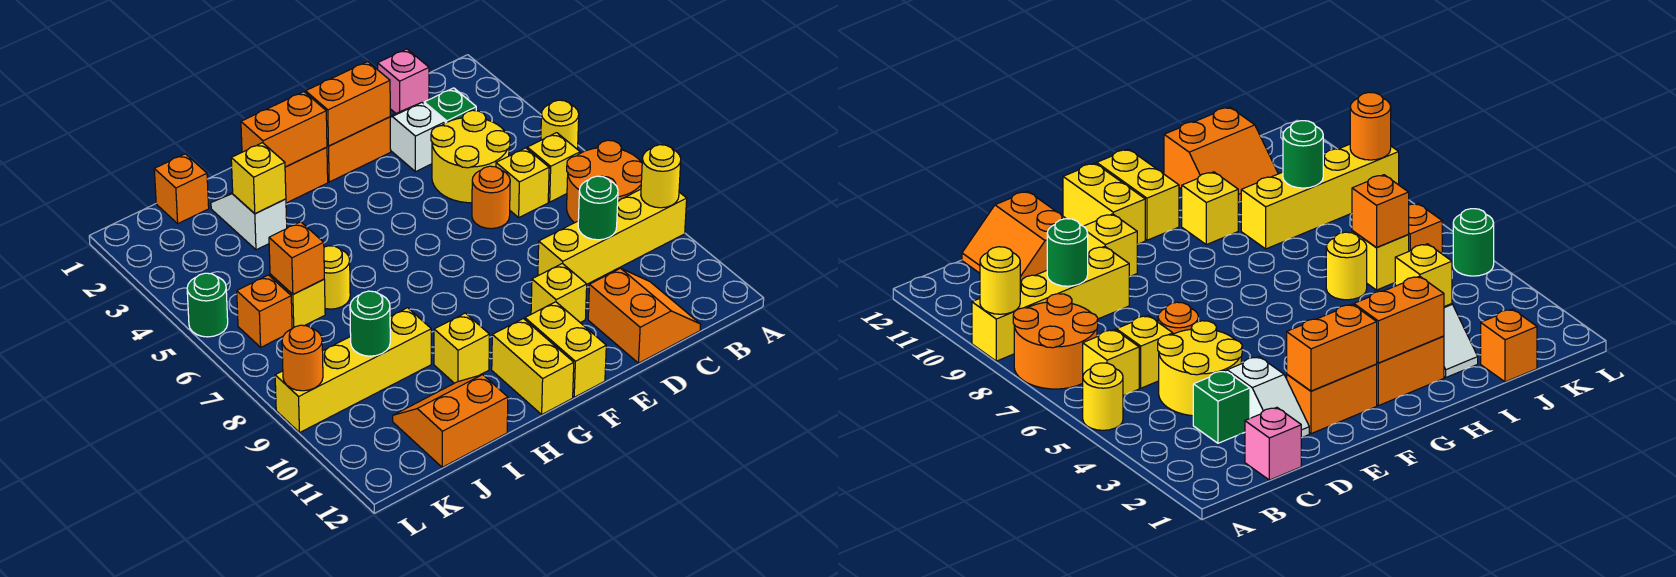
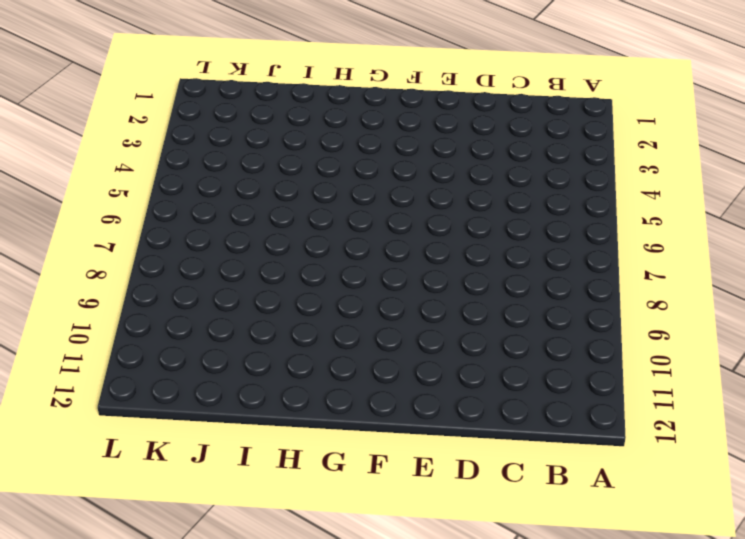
none -> yellow 1x1 round brick [541,100,579,149]
none -> orange 2x2 round brick [567,140,642,223]
none -> yellow 1x4 brick [538,189,687,284]
none -> yellow 1x1 brick [527,133,580,202]

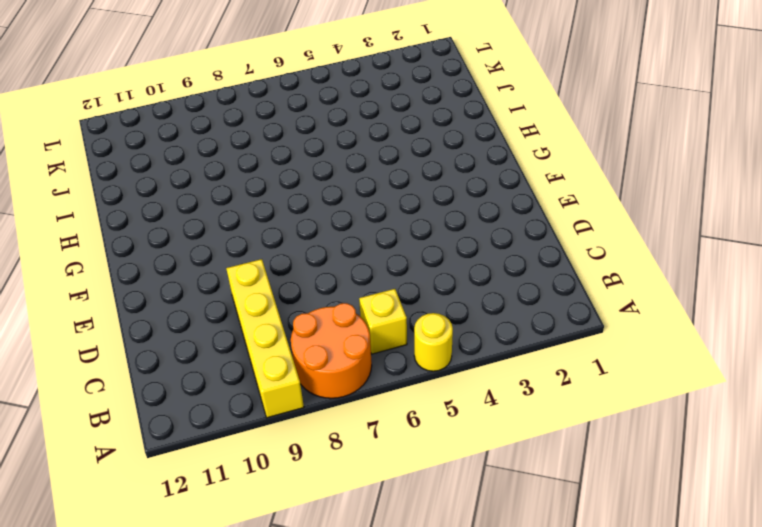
none -> pink 1x1 brick [378,49,429,113]
none -> green 1x1 brick [424,88,476,123]
none -> yellow 2x2 round brick [431,110,510,203]
none -> yellow 1x1 brick [496,148,549,217]

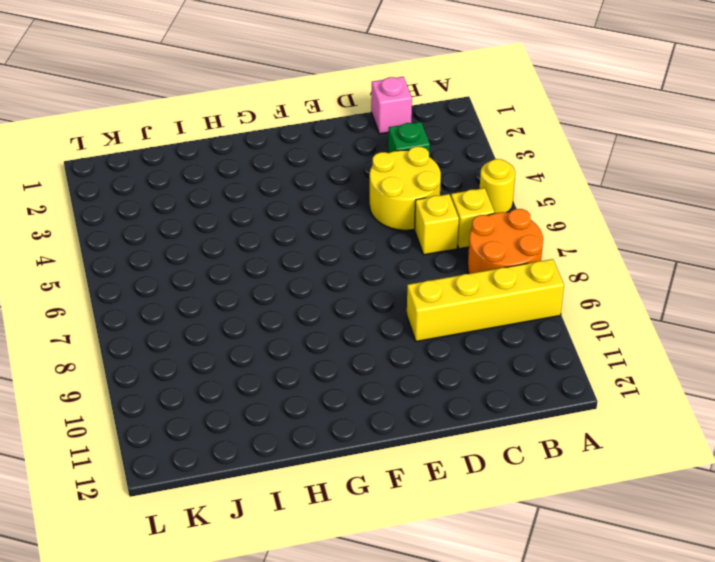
none -> orange 2x2 slope [588,268,701,363]
none -> white 1x2 slope [390,103,445,172]
none -> orange 1x1 round brick [472,166,510,229]
none -> orange 1x2 brick [327,117,391,182]

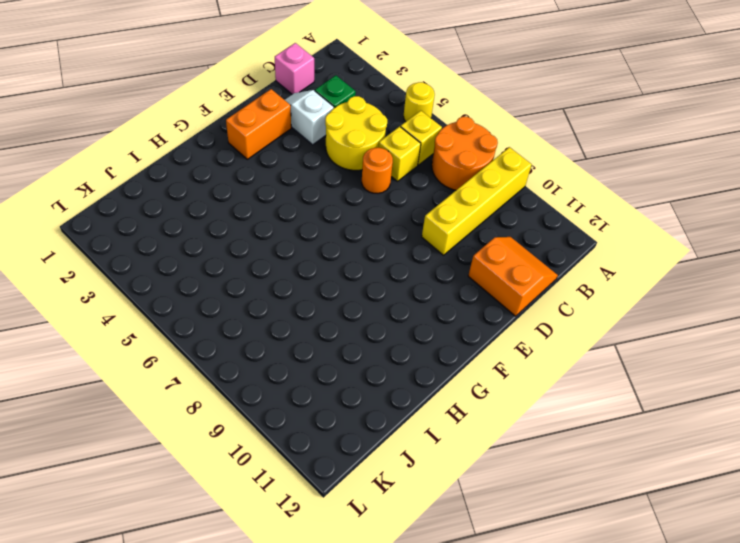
none -> yellow 1x1 brick [531,263,587,323]
none -> yellow 1x2 brick [525,302,606,397]
none -> orange 1x2 brick [285,147,328,203]
none -> yellow 1x2 brick [492,319,574,414]

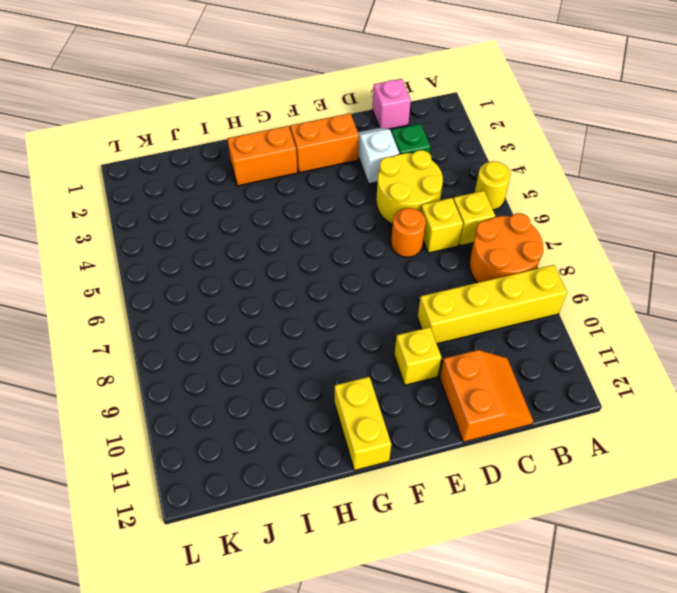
none -> yellow 1x2 brick [525,302,606,397]
none -> yellow 1x1 brick [434,313,490,383]
none -> white 1x2 slope [211,192,287,250]
none -> yellow 1x1 round brick [324,246,350,309]

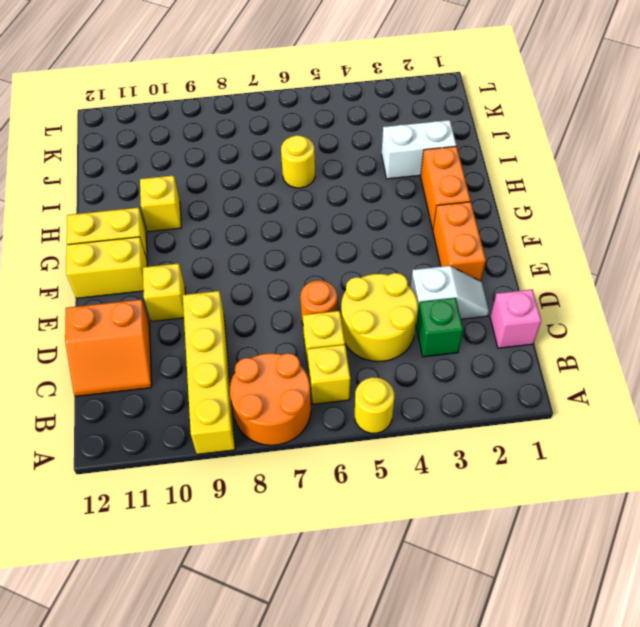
white 1x2 brick [382,120,456,179] -> white 1x2 slope [211,192,287,250]
none -> yellow 1x4 brick [275,308,431,433]
none -> orange 2x2 slope [393,375,508,467]
none -> orange 1x1 brick [154,154,209,224]
none -> yellow 1x1 brick [270,274,325,329]

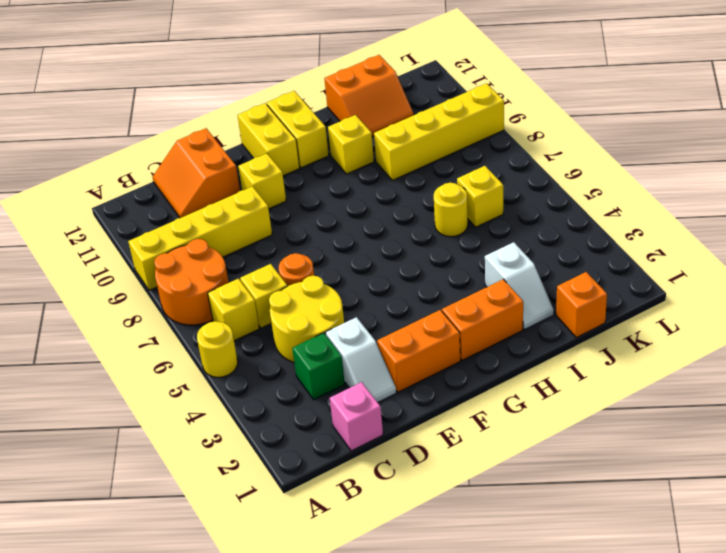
none -> orange 1x1 brick [237,275,292,347]
none -> green 1x1 round brick [187,273,228,337]
none -> yellow 1x1 round brick [641,145,681,208]
none -> green 1x1 round brick [578,176,618,240]

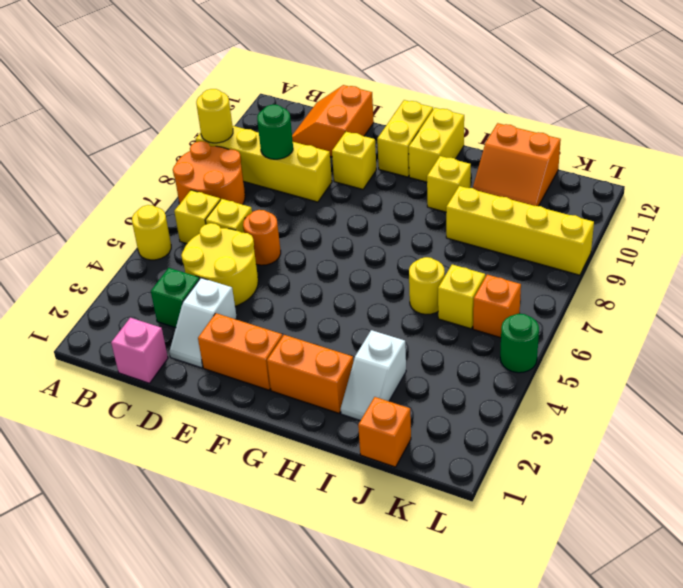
none -> orange 1x2 brick [306,62,390,146]
none -> orange 1x2 brick [241,92,327,167]
none -> yellow 1x1 brick [231,143,286,214]
none -> orange 1x1 brick [269,222,324,294]

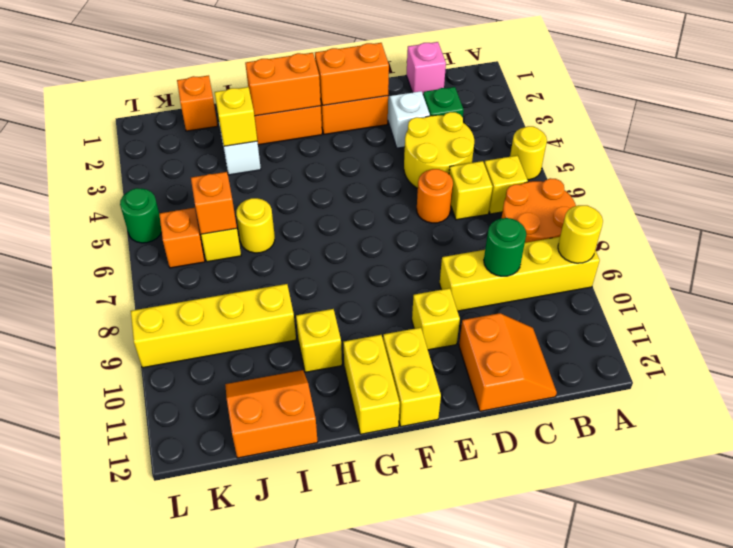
none -> green 1x1 round brick [350,291,390,356]
none -> orange 1x1 round brick [282,325,323,391]

